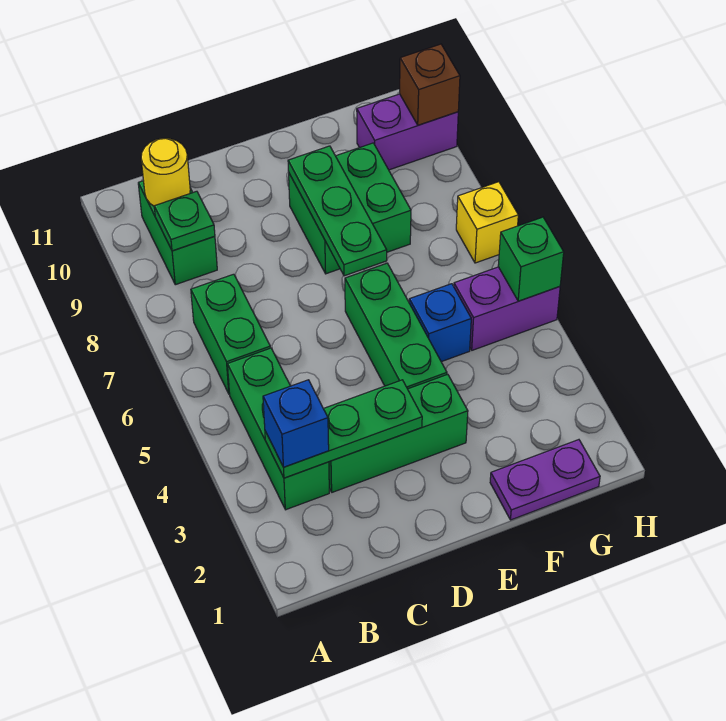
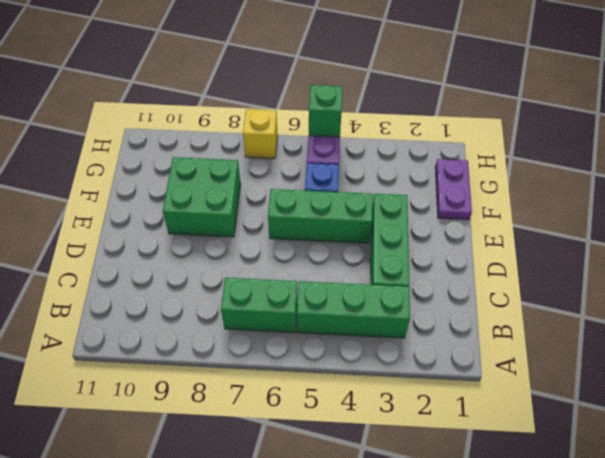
none -> green 1x2 brick [138,181,217,285]
none -> purple 1x2 brick [357,94,458,170]
none -> green 1x3 plate [265,380,422,478]

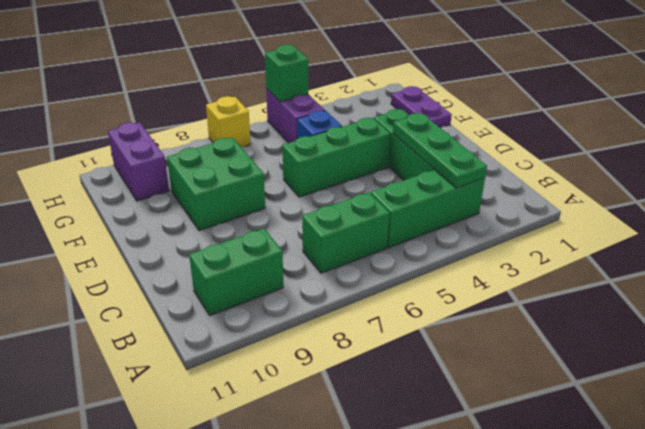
none -> green 1x1 plate [154,191,215,251]
none -> yellow 1x1 round brick [141,138,190,206]
none -> green 1x3 plate [288,146,387,276]

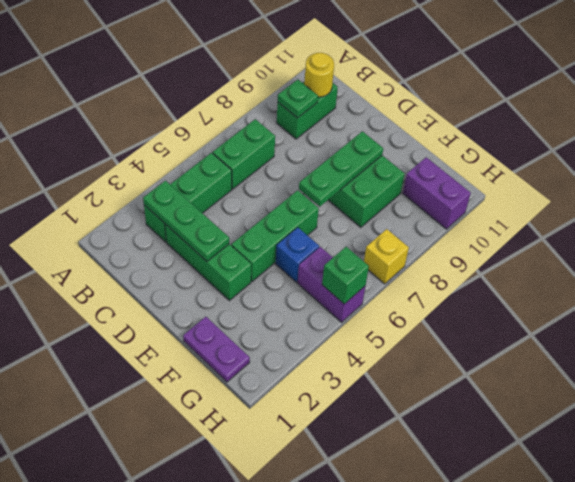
none -> brown 1x1 brick [400,44,460,125]
none -> blue 1x1 brick [263,380,329,467]

